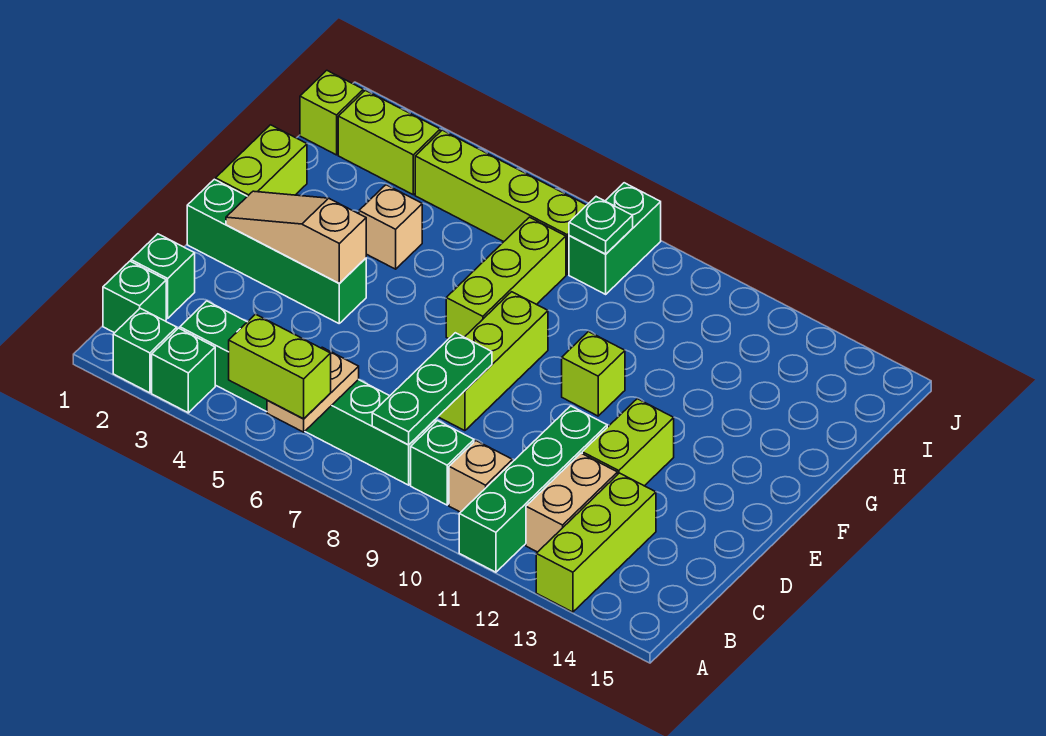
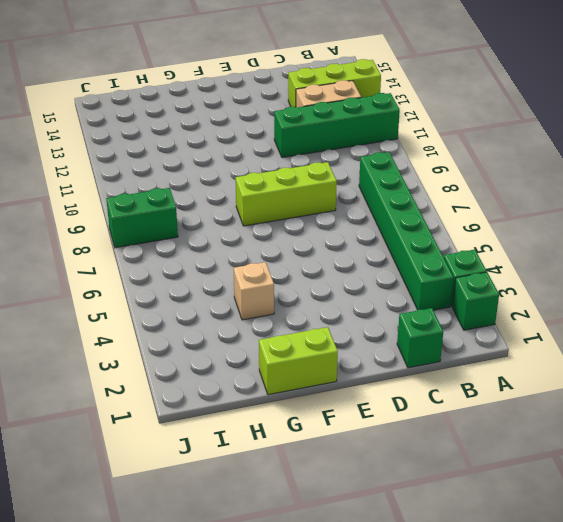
none -> green 1x1 brick [103,261,166,333]
none -> green 1x1 brick [411,421,474,505]
none -> tan 1x1 brick [449,441,512,512]

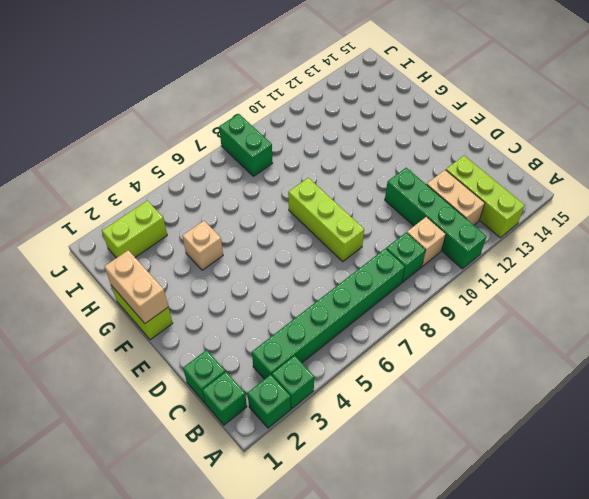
tan 1x2 brick [104,250,168,324] -> none
none -> lime 1x2 brick [582,399,674,486]
none -> green 1x4 brick [187,179,366,323]
none -> lime 1x3 brick [446,217,566,339]

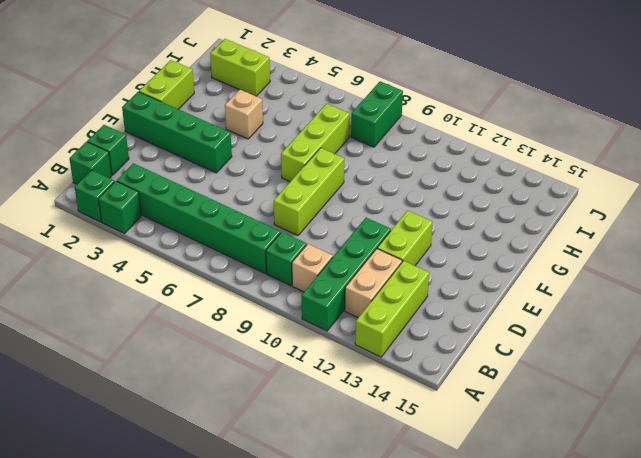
none -> lime 1x1 brick [562,332,625,416]
none -> lime 1x1 brick [300,70,363,155]
none -> lime 1x4 brick [415,130,586,274]

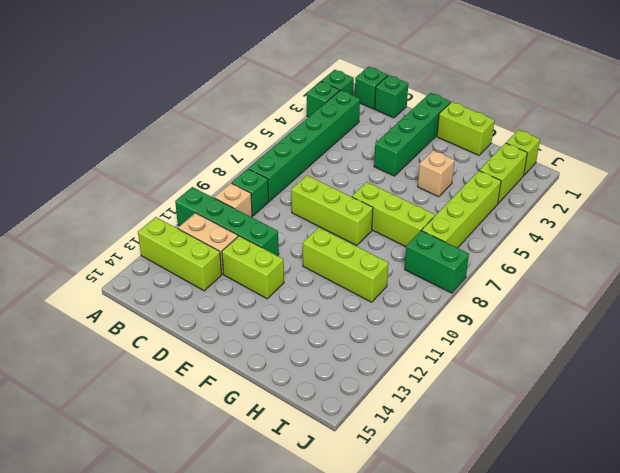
lime 1x3 brick [303,228,389,302] -> lime 1x1 brick [562,332,625,416]
none -> tan 1x2 plate [267,347,359,432]
none -> green 1x3 plate [372,333,492,445]
none -> tan 1x3 slope [226,191,366,283]

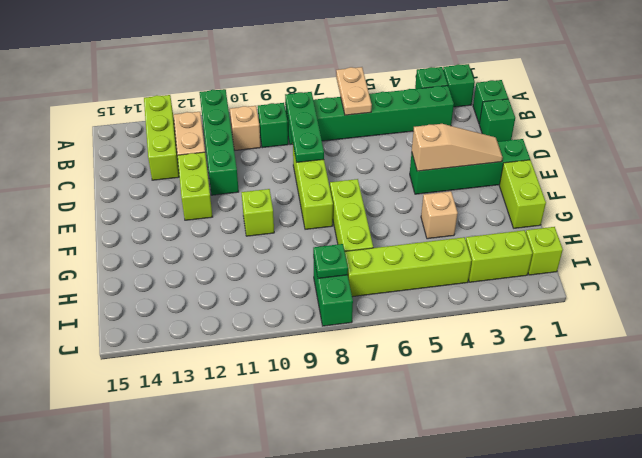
none -> lime 1x2 brick [229,314,331,419]

